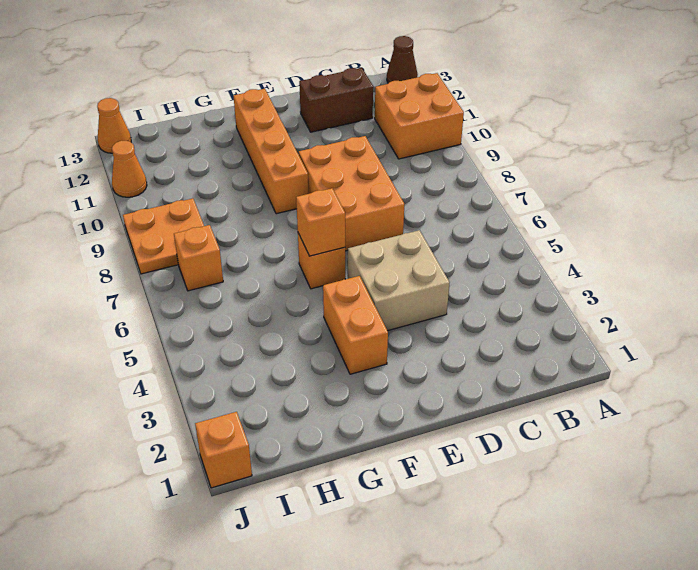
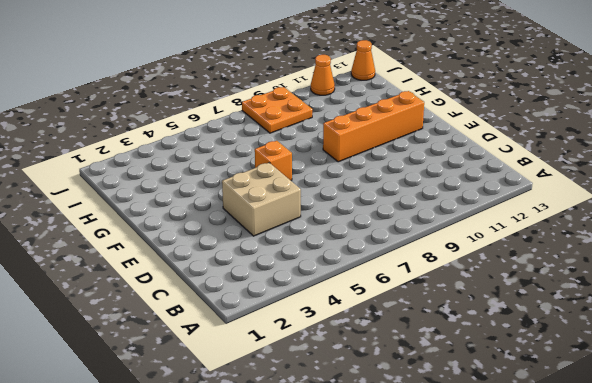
none -> orange 2x2 brick [375,73,464,159]
none -> brown 1x1 cone [387,36,418,83]
none -> brown 1x2 brick [299,68,373,132]

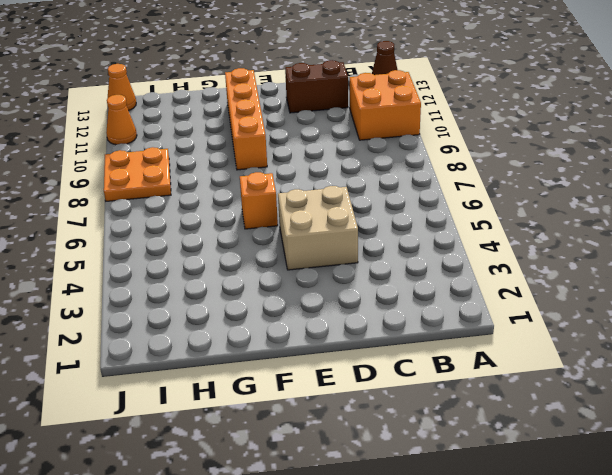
none -> orange 2x3 brick [299,136,404,251]
none -> orange 1x2 brick [323,276,388,374]
none -> orange 1x1 brick [174,225,223,291]

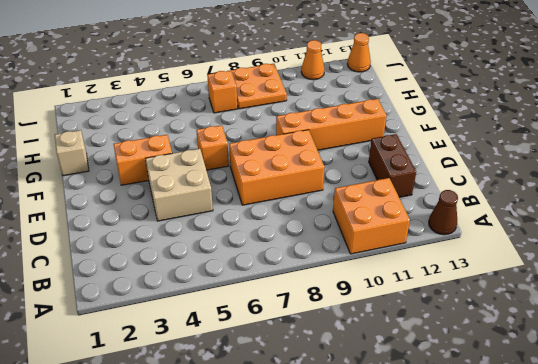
tan 1x1 brick [55,130,89,176] -> none
none -> orange 1x1 brick [195,412,252,488]
none -> orange 1x1 brick [296,188,345,256]

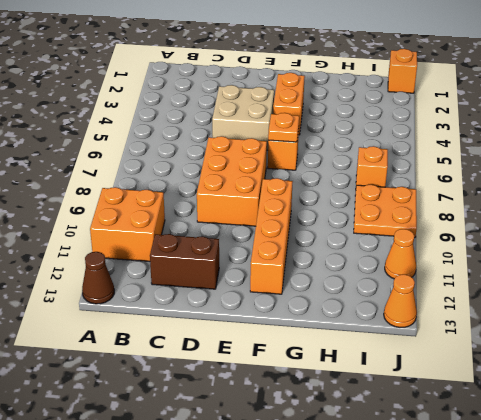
orange 1x1 plate [268,113,299,142] -> orange 1x1 brick [296,188,345,256]

